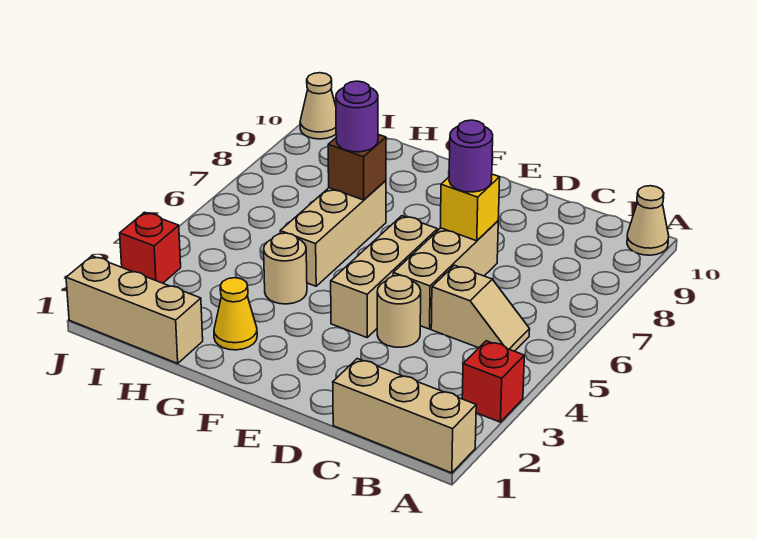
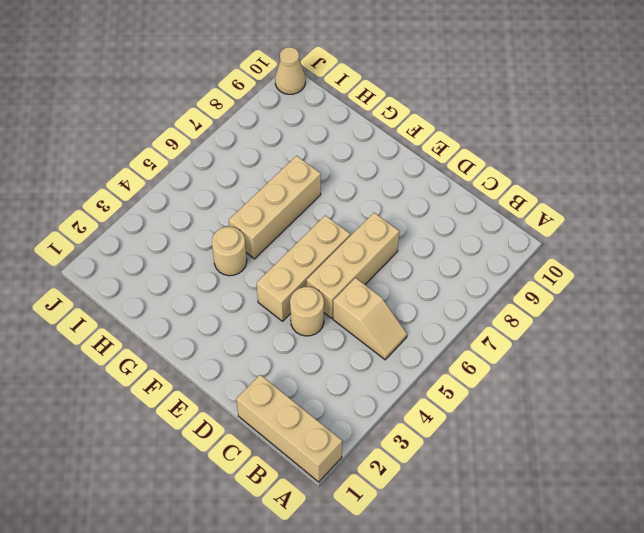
none -> red 1x1 brick [462,341,524,422]
none -> tan 1x1 cone [627,186,669,255]
none -> yellow 1x1 cone [214,278,257,350]

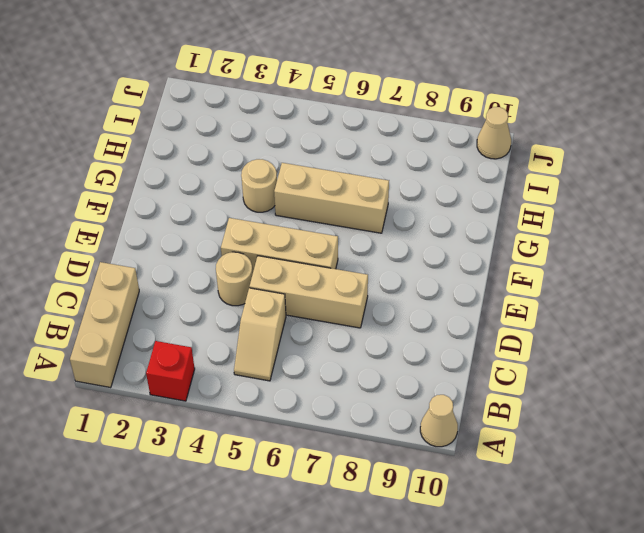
none -> yellow 1x1 cone [214,278,257,350]
none -> tan 1x3 brick [66,256,203,363]
none -> red 1x1 brick [120,212,181,283]

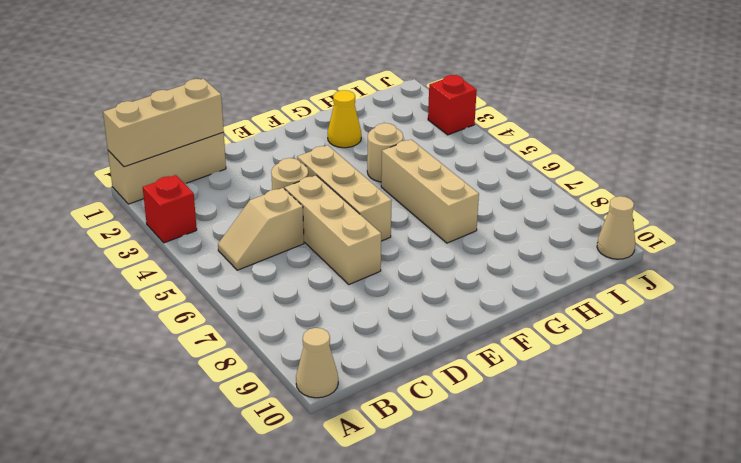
tan 1x3 brick [103,79,224,167] -> tan 1x3 brick moved to [66,256,203,363]
none -> yellow 1x1 brick [440,174,500,241]
none -> brown 1x1 brick [328,135,386,200]
none -> purple 1x1 round brick [449,120,493,192]

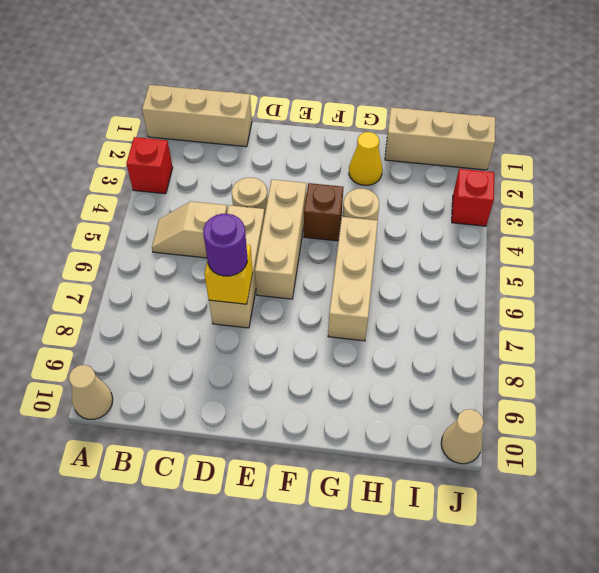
brown 1x1 brick [304,183,343,241] -> brown 1x1 brick moved to [328,135,386,200]
none -> purple 1x1 round brick [336,81,378,152]

